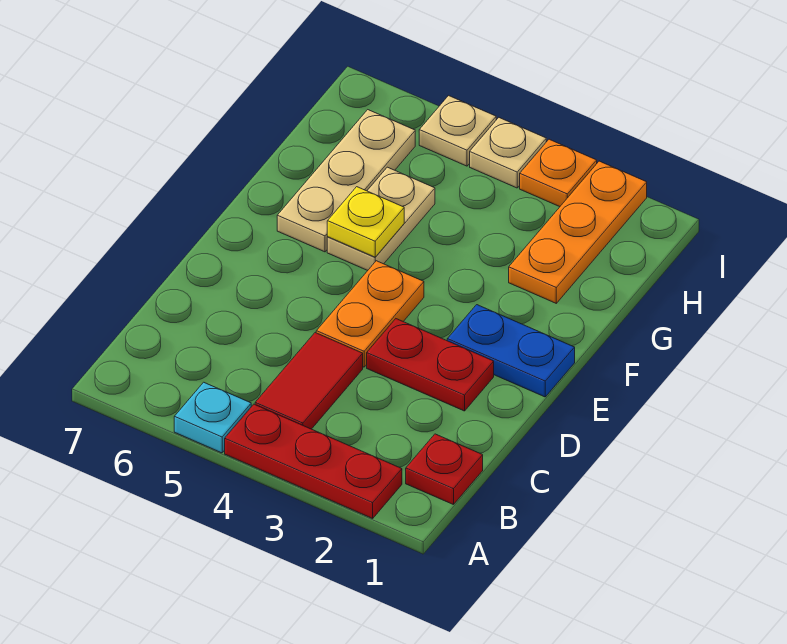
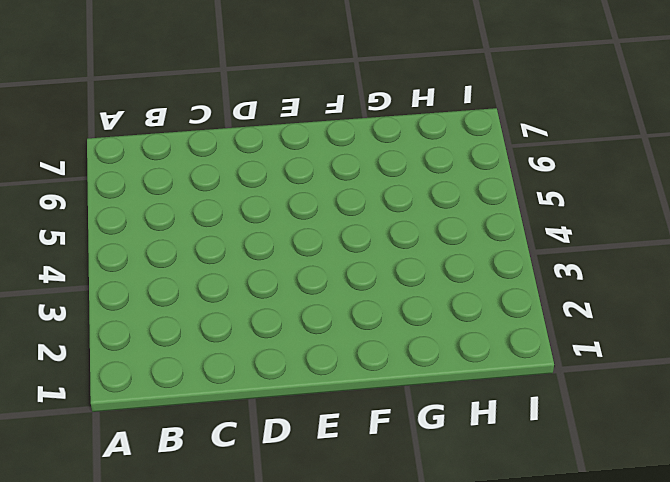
none -> red 1x3 plate [225,404,402,518]
none -> cyan 1x1 plate [174,382,251,453]
none -> red 1x1 plate [406,434,483,505]

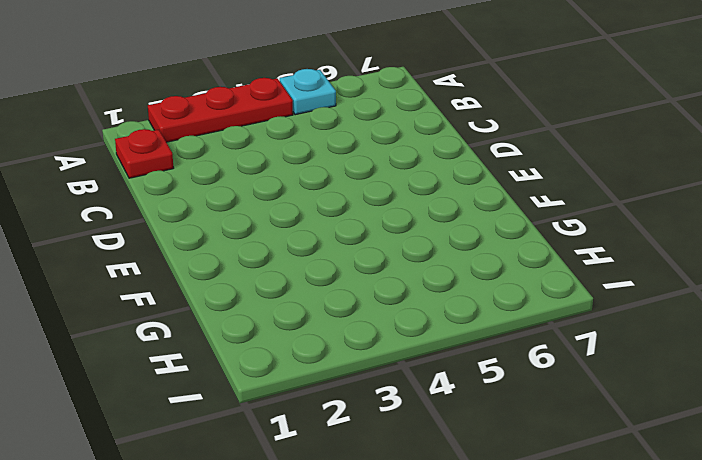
none -> red 1x2 tile [255,333,363,429]
none -> red 1x2 plate [367,319,494,411]
none -> orange 1x2 plate [316,261,424,367]

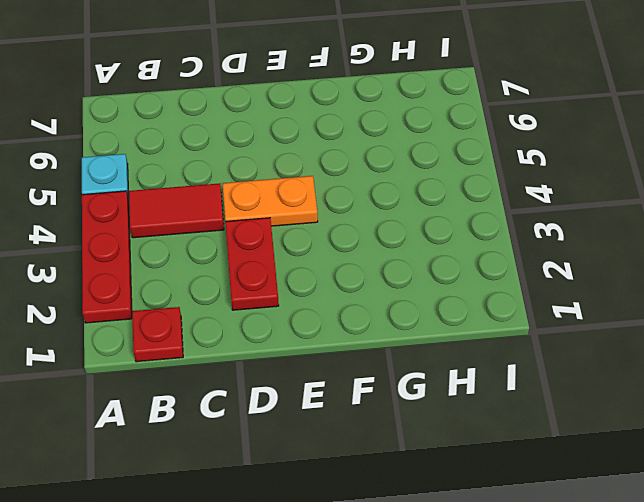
none -> blue 1x2 plate [447,305,575,397]
none -> tan 1x2 plate [327,167,435,270]
none -> tan 1x3 plate [277,110,415,252]

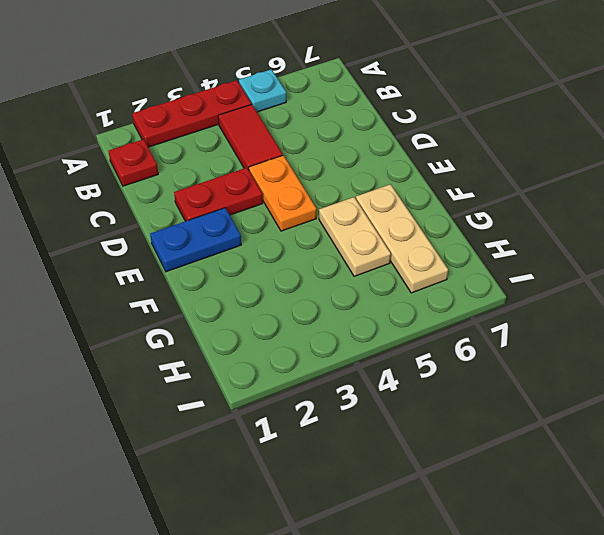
none -> orange 1x3 plate [509,161,647,303]
none -> orange 1x1 plate [520,139,597,207]
none -> tan 1x1 plate [470,118,546,188]

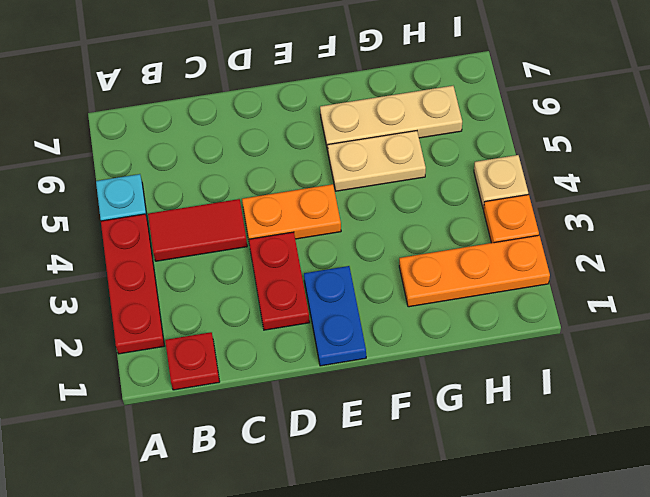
none -> tan 1x1 plate [419,96,496,166]
none -> yellow 1x1 plate [327,187,404,257]

